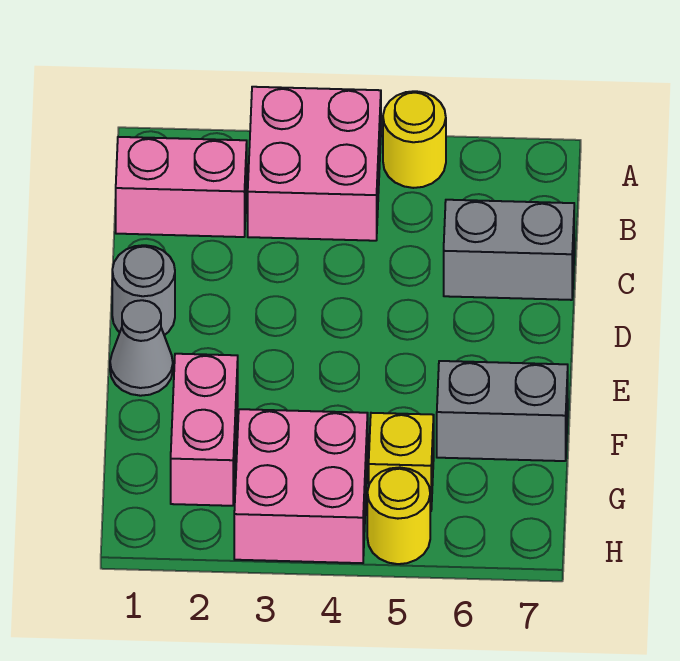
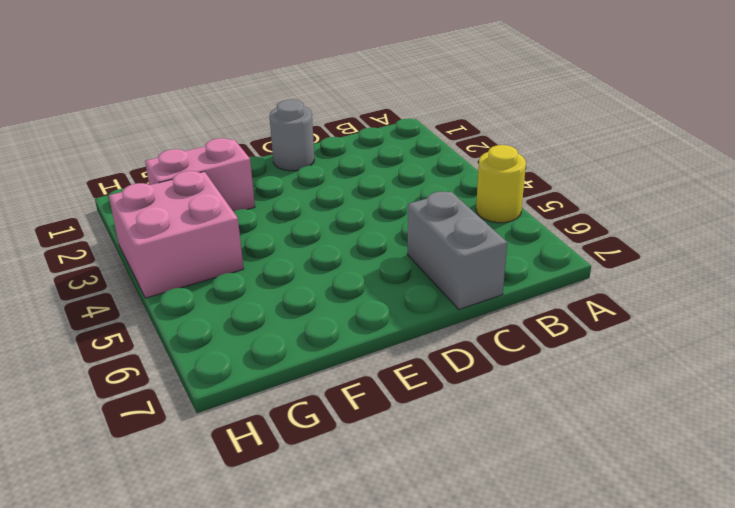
none -> pink 2x2 brick [248,87,381,241]
none -> pink 1x2 brick [116,137,247,237]

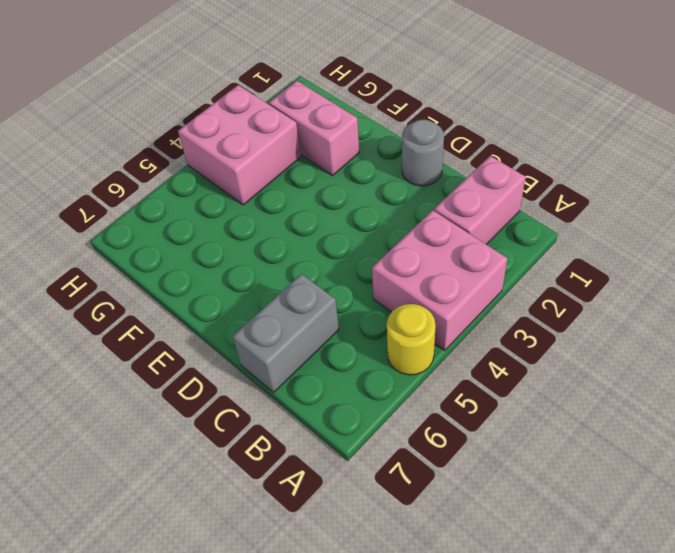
none -> grey 1x1 cone [110,300,173,396]
none -> grey 1x2 brick [437,361,568,461]

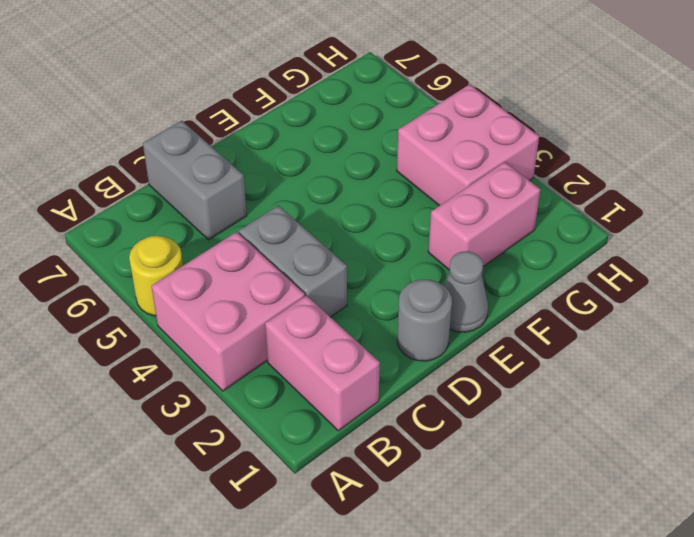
grey 1x2 brick [239,205,347,317] -> grey 1x2 brick moved to [437,361,568,461]
none -> yellow 1x1 brick [369,413,434,511]
none -> yellow 1x1 round brick [367,467,430,564]

